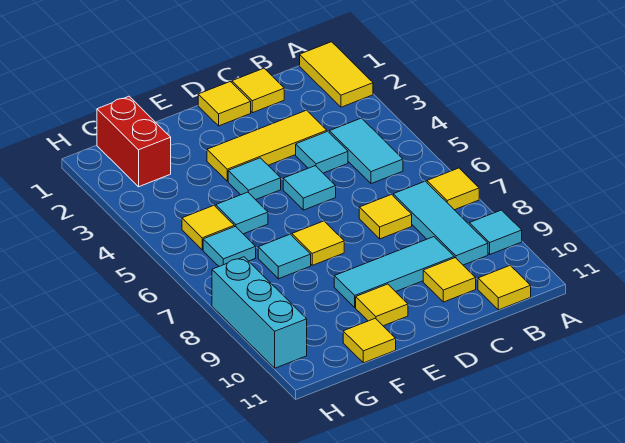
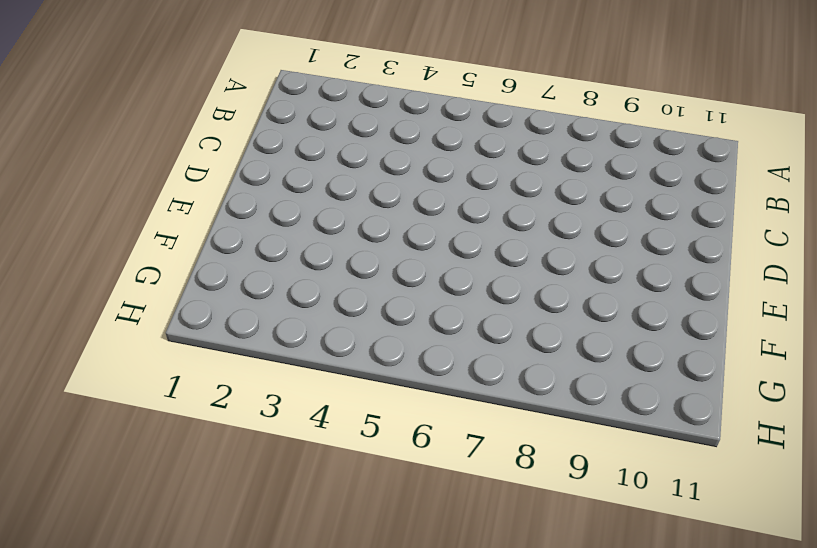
none -> yellow 1x2 tile [300,42,373,107]
none -> yellow 1x1 tile [427,168,479,210]
none -> cyan 1x1 tile [469,210,522,254]

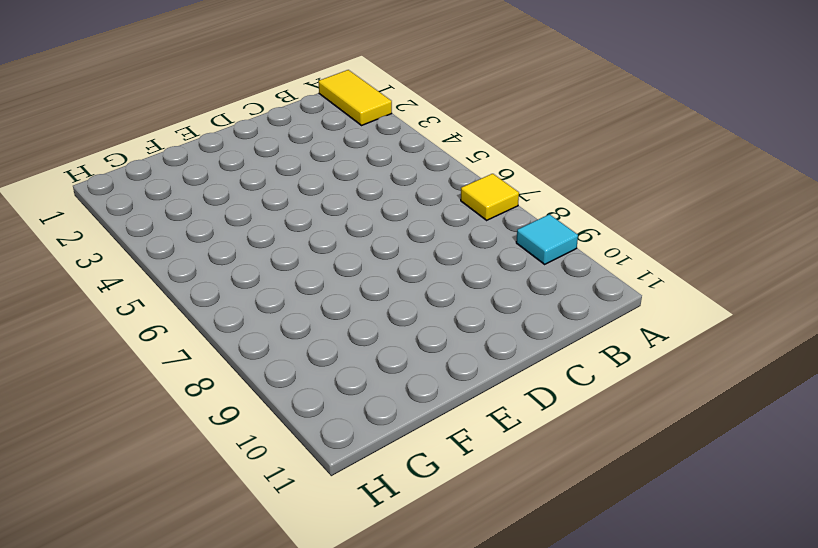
none -> cyan 1x2 tile [329,118,403,184]
none -> cyan 1x3 tile [393,181,488,265]
none -> yellow 1x1 tile [478,266,531,310]

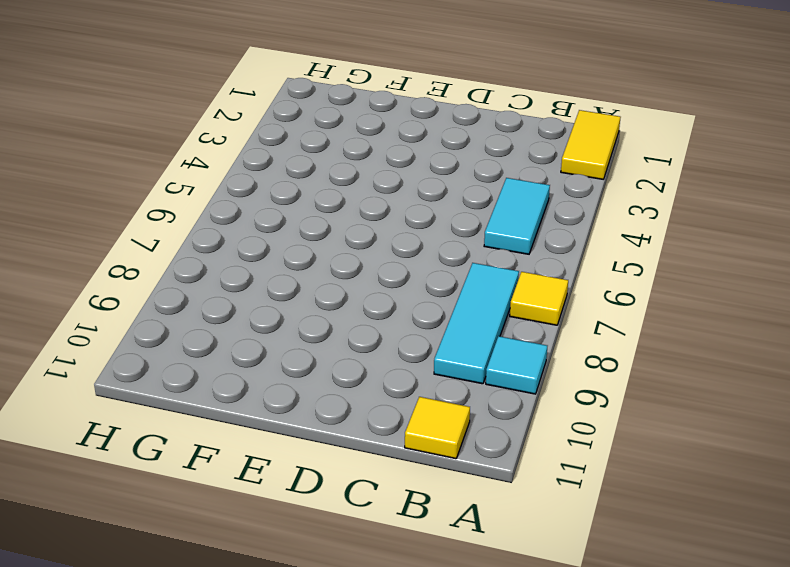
none -> yellow 1x1 tile [232,68,284,113]
none -> yellow 1x3 tile [207,110,327,181]
none -> cyan 1x1 tile [296,131,348,173]

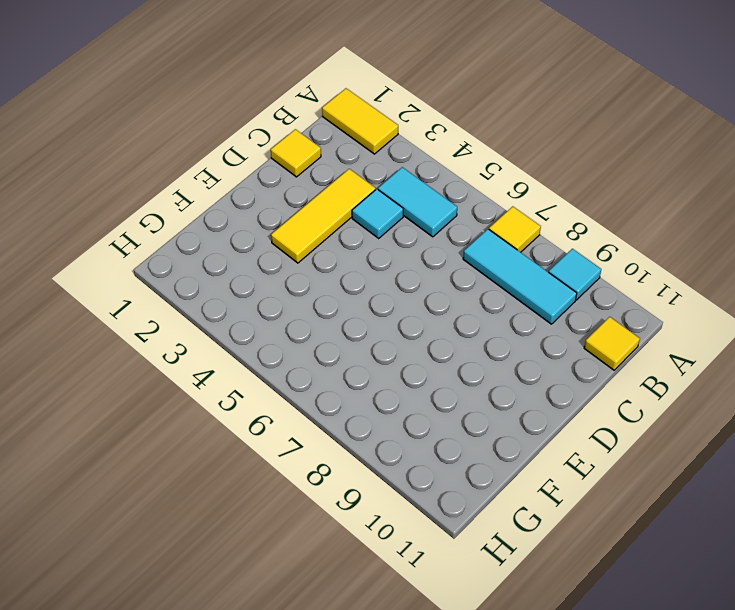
none -> yellow 1x1 tile [359,194,412,239]
none -> cyan 1x3 tile [334,237,454,307]
none -> yellow 1x1 tile [423,258,476,302]

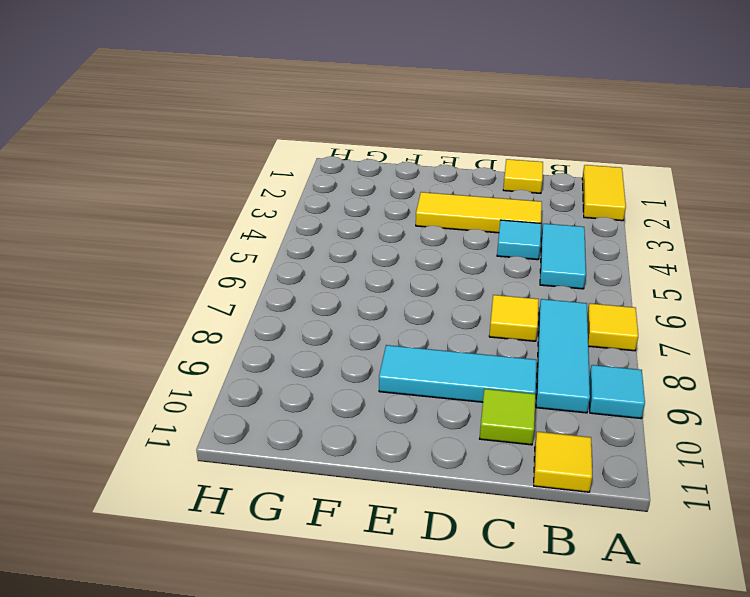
lime 1x1 tile [480,389,535,445] -> yellow 1x1 tile [423,258,476,302]
none -> yellow 1x1 tile [198,82,251,126]
none -> cyan 1x1 tile [283,166,336,210]
none -> cyan 1x1 tile [228,158,281,200]

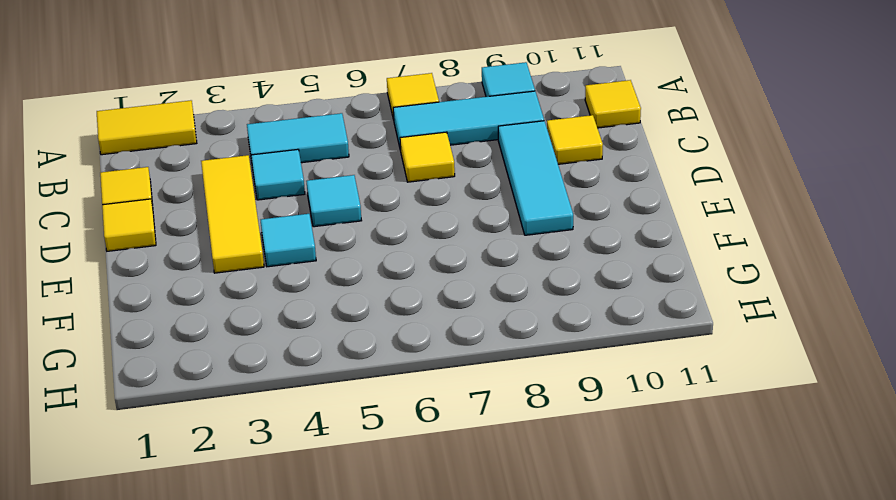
none -> yellow 1x1 tile [292,221,344,265]
none -> yellow 1x1 tile [356,284,408,326]
none -> cyan 1x1 tile [216,192,268,234]

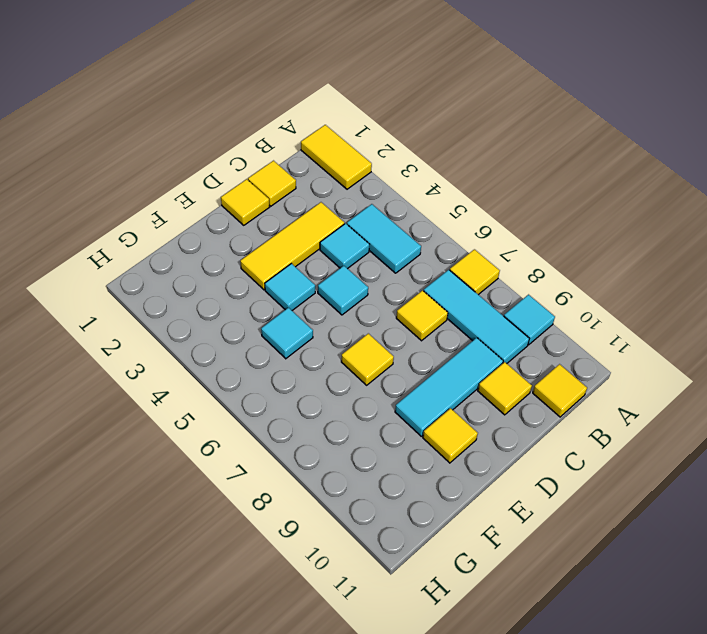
none -> cyan 1x1 tile [258,234,311,279]
none -> yellow 1x1 tile [343,318,396,363]
none -> red 1x2 brick [97,96,171,187]

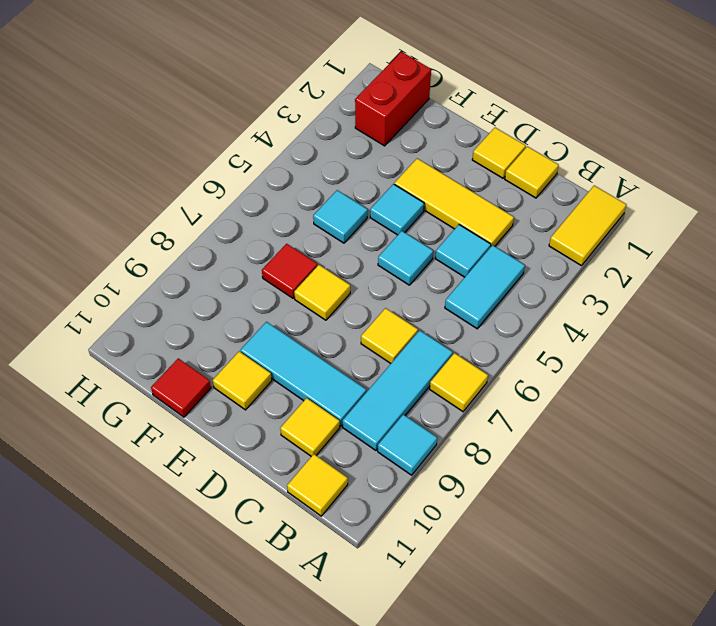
red 1x1 tile [262,244,317,298] -> cyan 1x1 tile [258,234,311,279]
red 1x1 tile [151,358,211,417] -> yellow 1x1 tile [343,318,396,363]
none -> yellow 1x1 tile [182,206,234,250]
none -> cyan 1x1 tile [203,226,256,266]
none -> cyan 1x3 brick [212,257,307,368]

